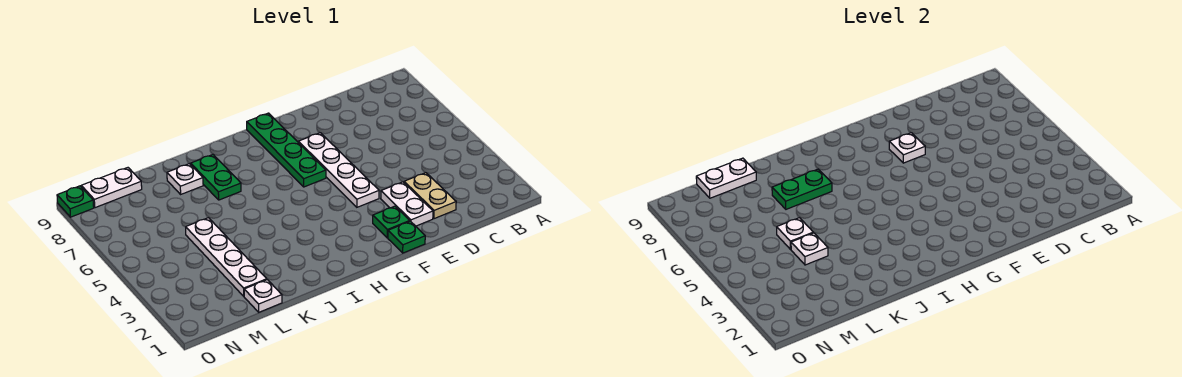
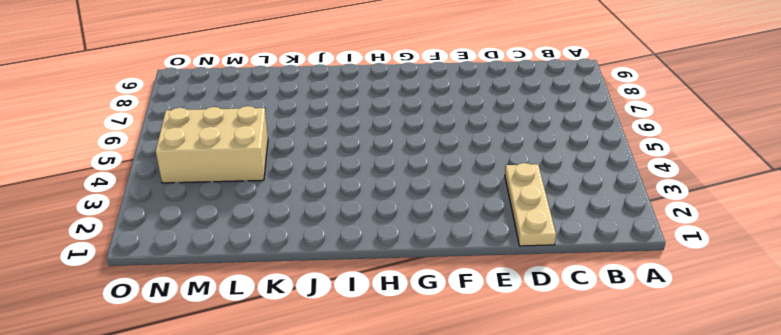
tan 1x3 plate [505,163,556,246] -> tan 1x2 plate [404,173,456,219]
tan 2x3 brick [156,106,268,183] -> white 1x4 plate [186,218,267,296]
none -> white 1x2 plate [381,182,433,226]
none -> green 1x1 plate [388,221,425,253]
none -> green 1x1 plate [373,206,410,238]

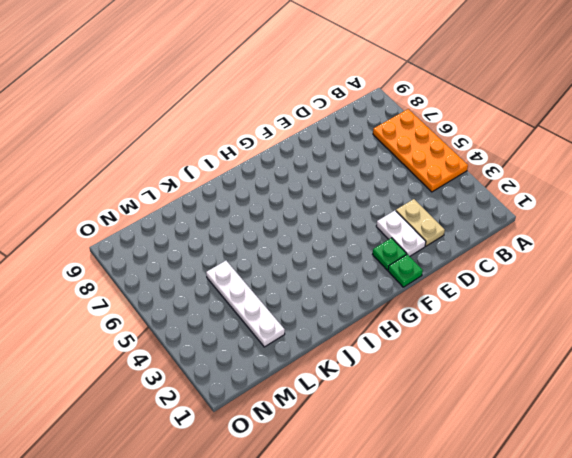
orange 2x4 plate [373,109,468,192] -> none
none -> white 1x4 plate [298,133,379,207]
none -> green 1x4 plate [247,113,326,187]
none -> green 1x2 plate [191,155,241,200]

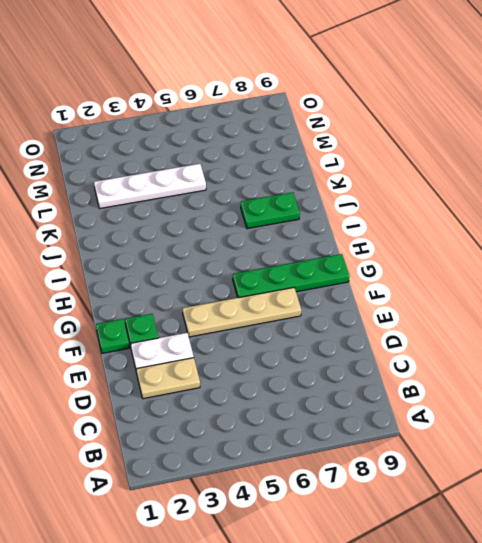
tan 1x4 plate [183,287,301,337] -> white 1x4 plate [298,133,379,207]
none -> white 1x1 plate [167,164,203,194]
none -> white 1x1 plate [244,280,282,312]
none -> white 1x2 plate [81,168,142,208]

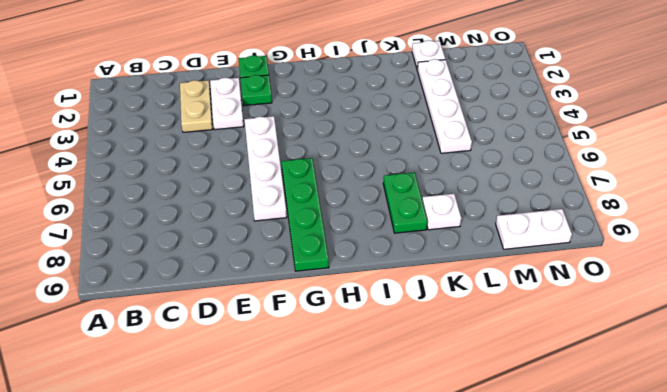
none -> green 1x1 plate [57,186,94,217]
none -> white 1x1 plate [889,133,925,163]
none -> green 1x2 plate [772,169,832,209]

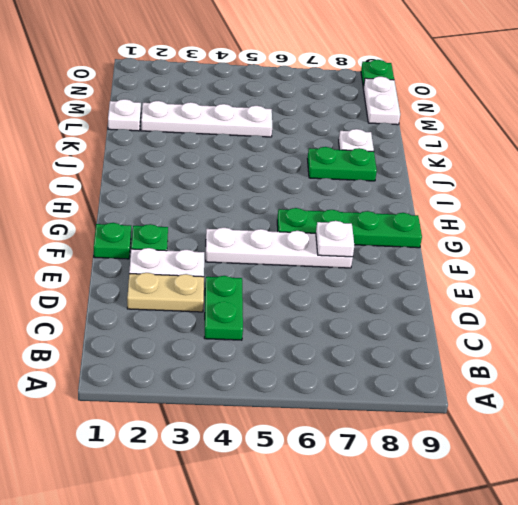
green 1x2 plate [204,276,243,340] -> green 1x2 plate moved to [772,169,832,209]
none -> white 1x1 plate [791,233,828,265]
none -> white 1x1 plate [777,218,813,249]
none -> white 1x2 plate [696,158,756,198]

